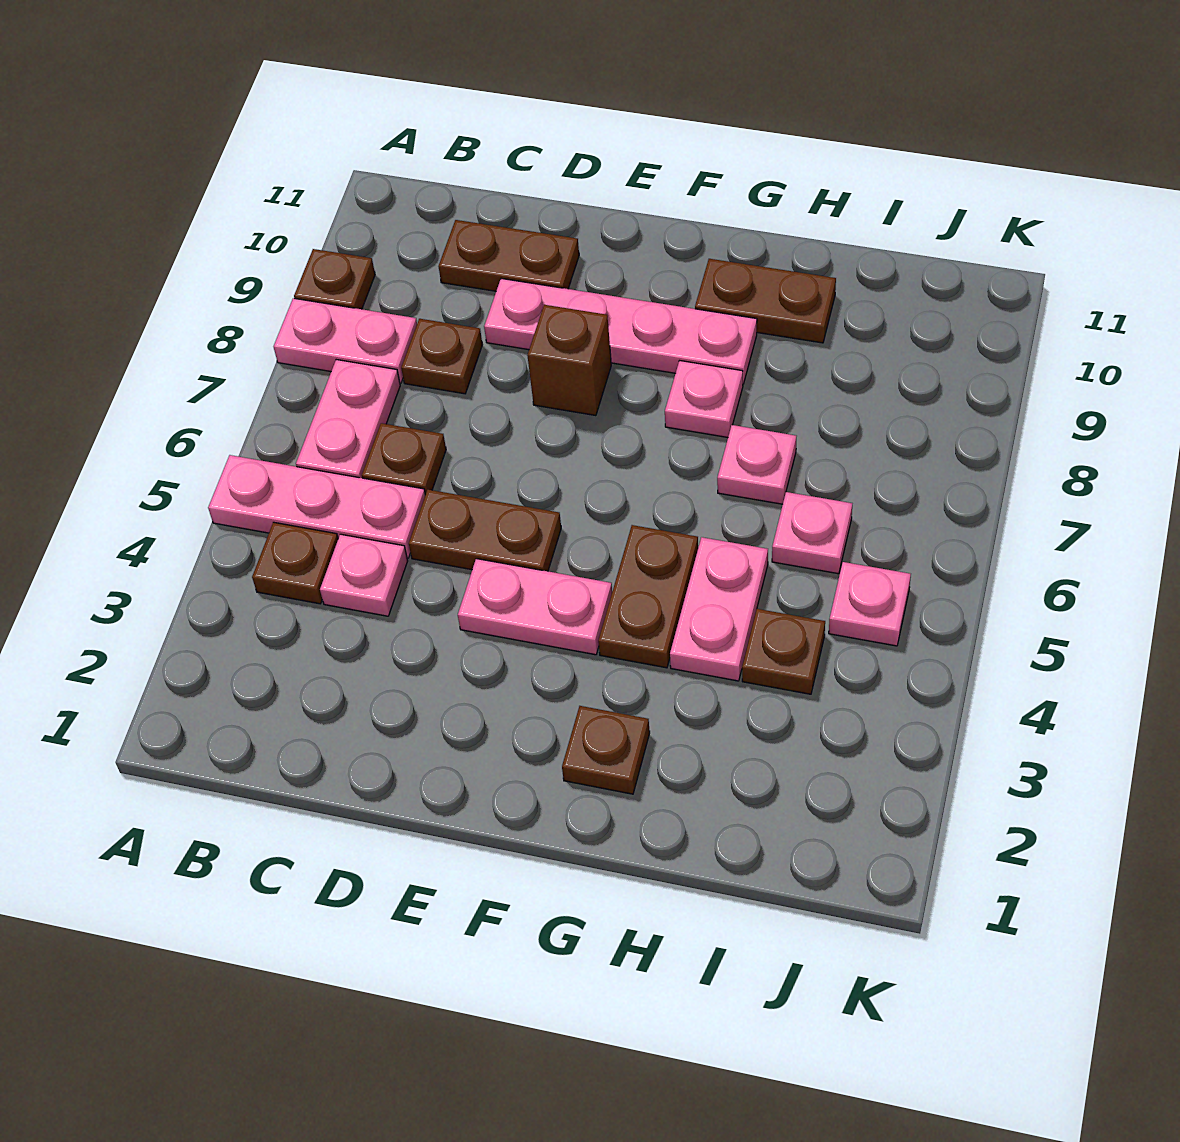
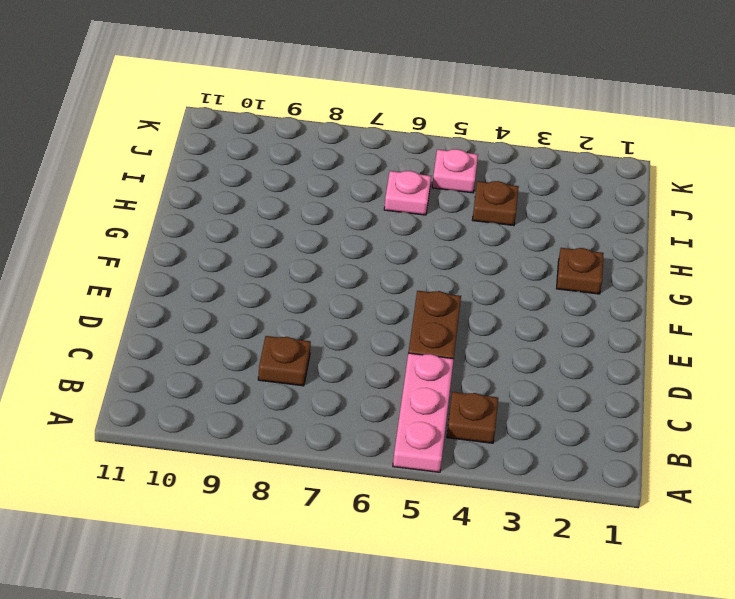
none -> pink 1x2 plate [274,298,417,383]
none -> brown 1x1 plate [294,249,375,309]
none -> pink 1x2 plate [296,360,400,478]

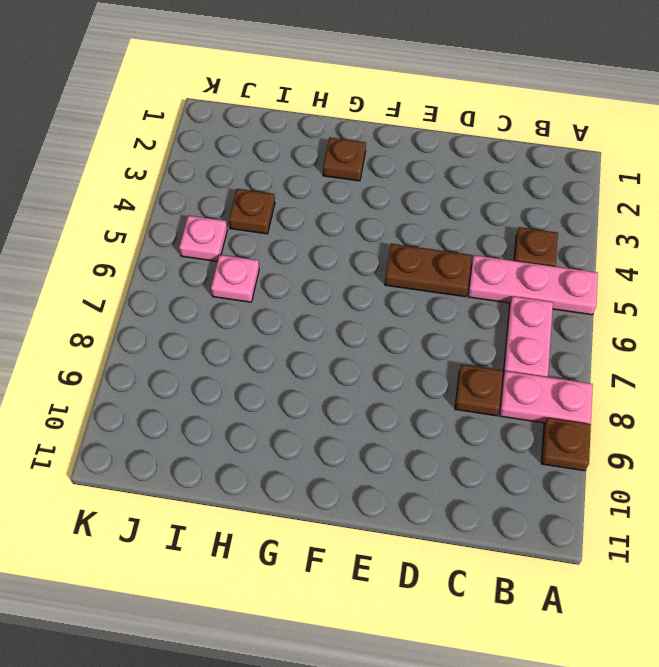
none -> pink 1x1 plate [320,534,408,616]
none -> brown 1x1 plate [362,423,446,495]
none -> brown 1x2 plate [438,220,579,291]

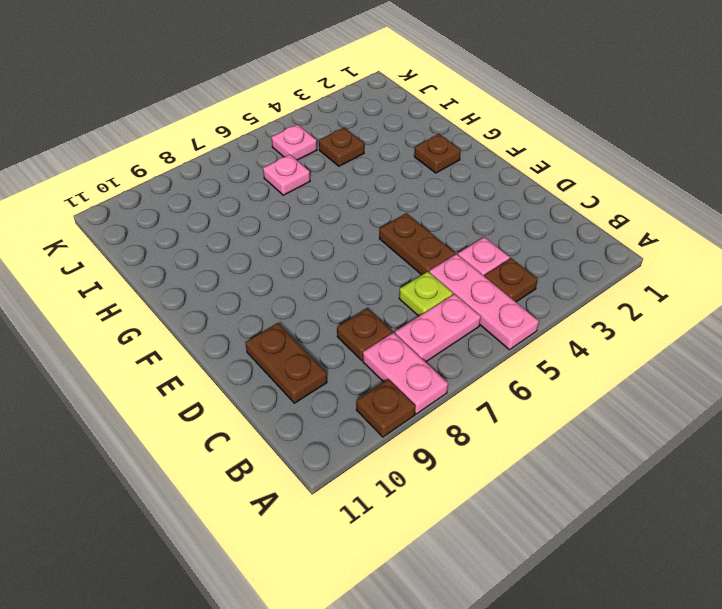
lime 1x1 plate [399,272,453,316] -> brown 1x1 plate [362,423,446,495]
none -> pink 1x4 plate [484,279,757,384]
none -> pink 1x2 plate [458,559,612,655]
none -> brown 1x1 brick [527,305,611,416]

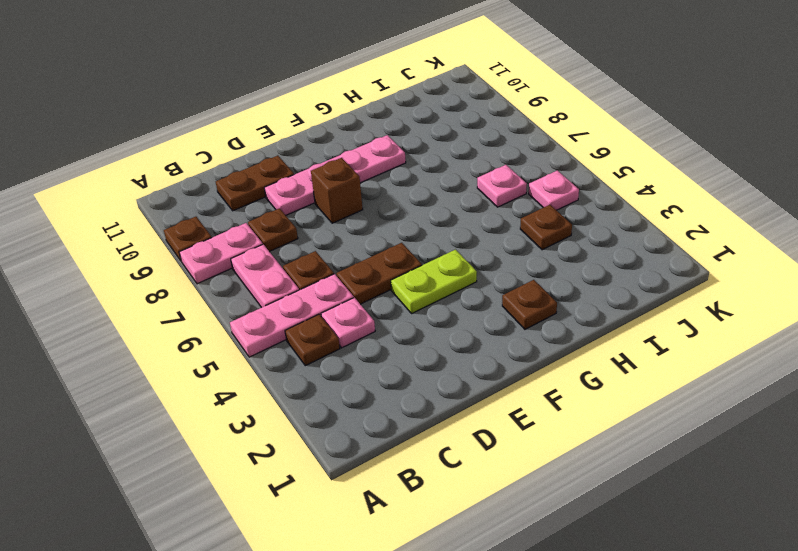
lime 1x2 plate [391,250,477,313] -> pink 1x2 plate [458,559,612,655]
none -> brown 1x2 plate [598,525,698,668]
none -> pink 1x1 plate [665,361,743,437]
none -> brown 1x2 plate [695,259,836,343]

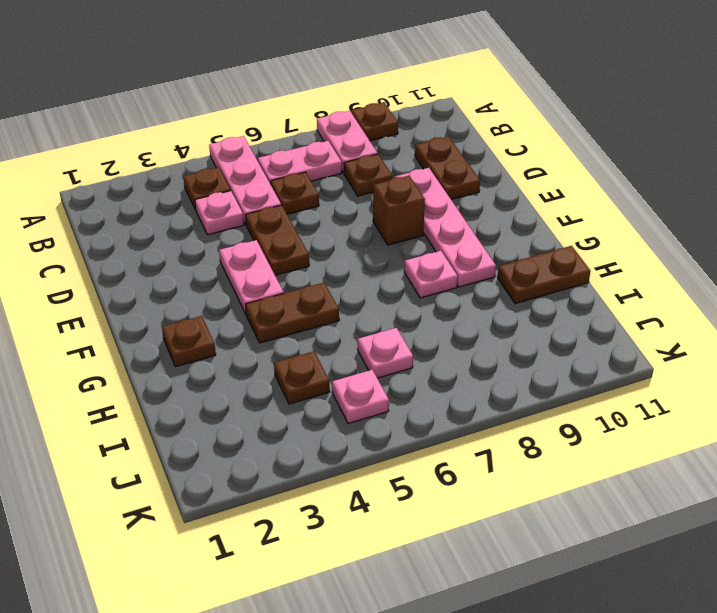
brown 1x2 plate [498,246,590,304] -> brown 1x2 plate turned to [695,259,836,343]
none -> pink 1x2 plate [670,537,768,681]
none -> pink 1x1 plate [717,425,796,504]

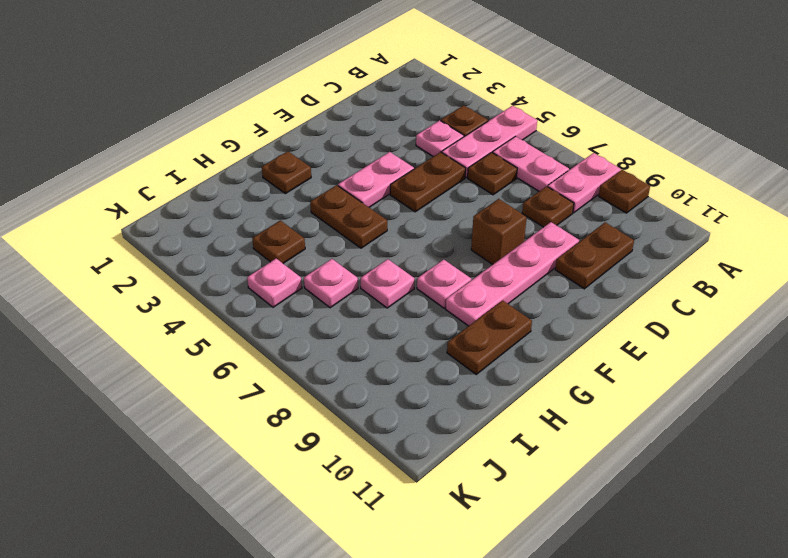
none -> pink 1x2 plate [670,537,768,681]

